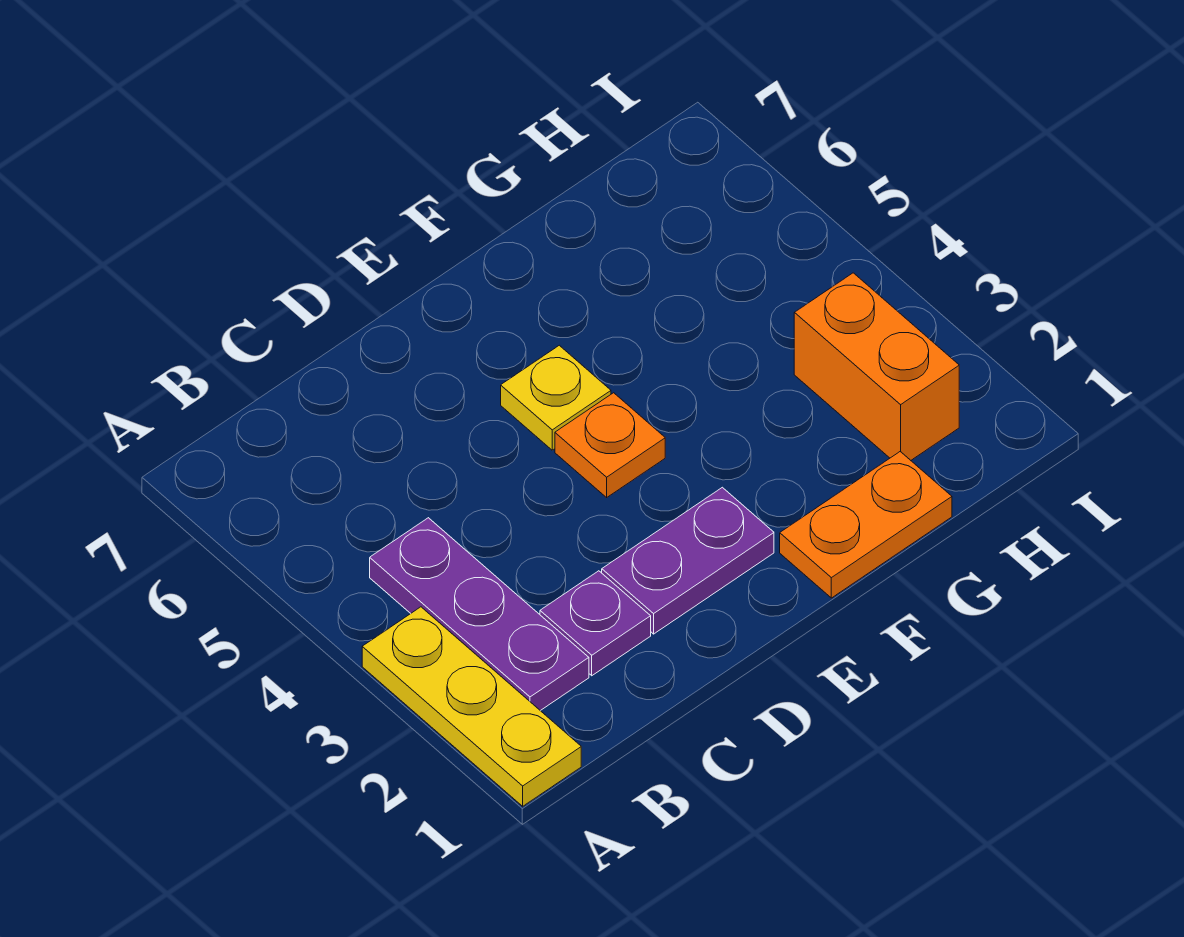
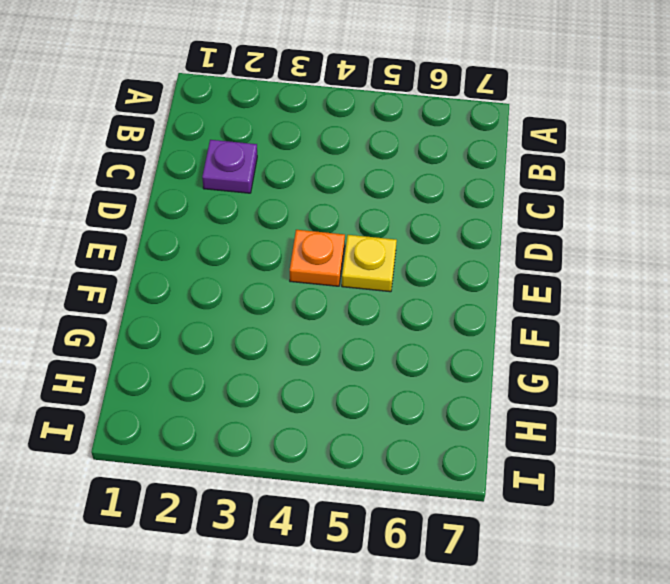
none -> yellow 1x3 plate [362,607,581,806]
none -> purple 1x3 plate [370,518,589,711]

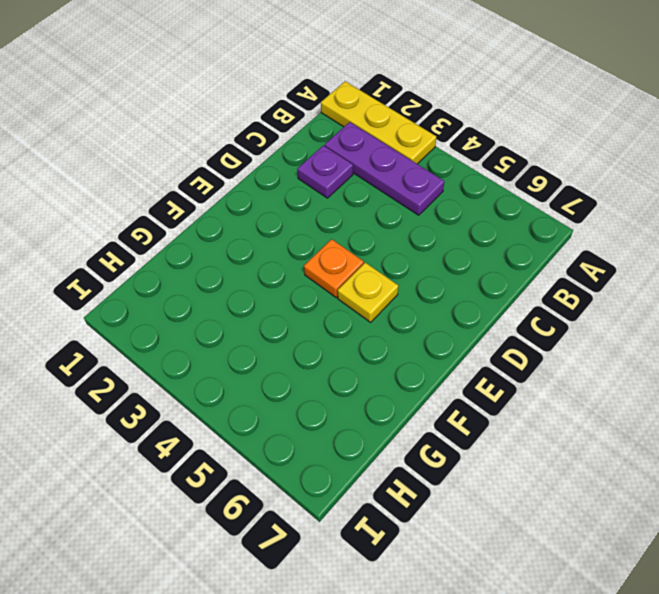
none -> purple 1x2 plate [602,487,774,634]
none -> orange 1x2 plate [780,452,952,598]

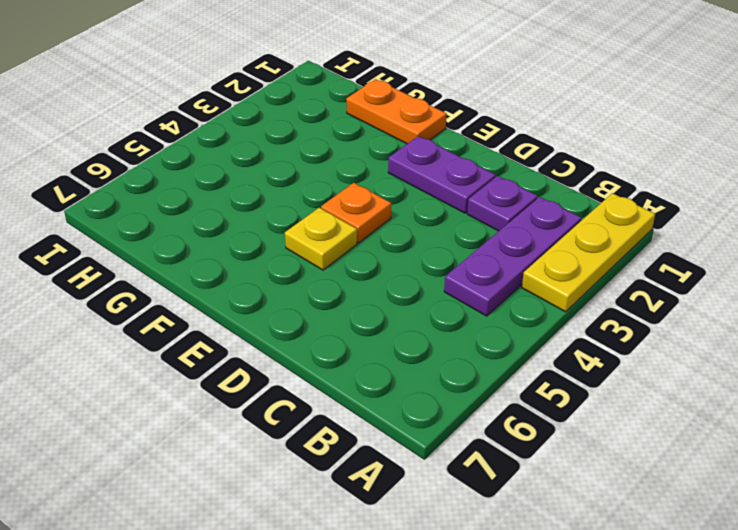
none -> orange 1x2 brick [794,273,959,460]

